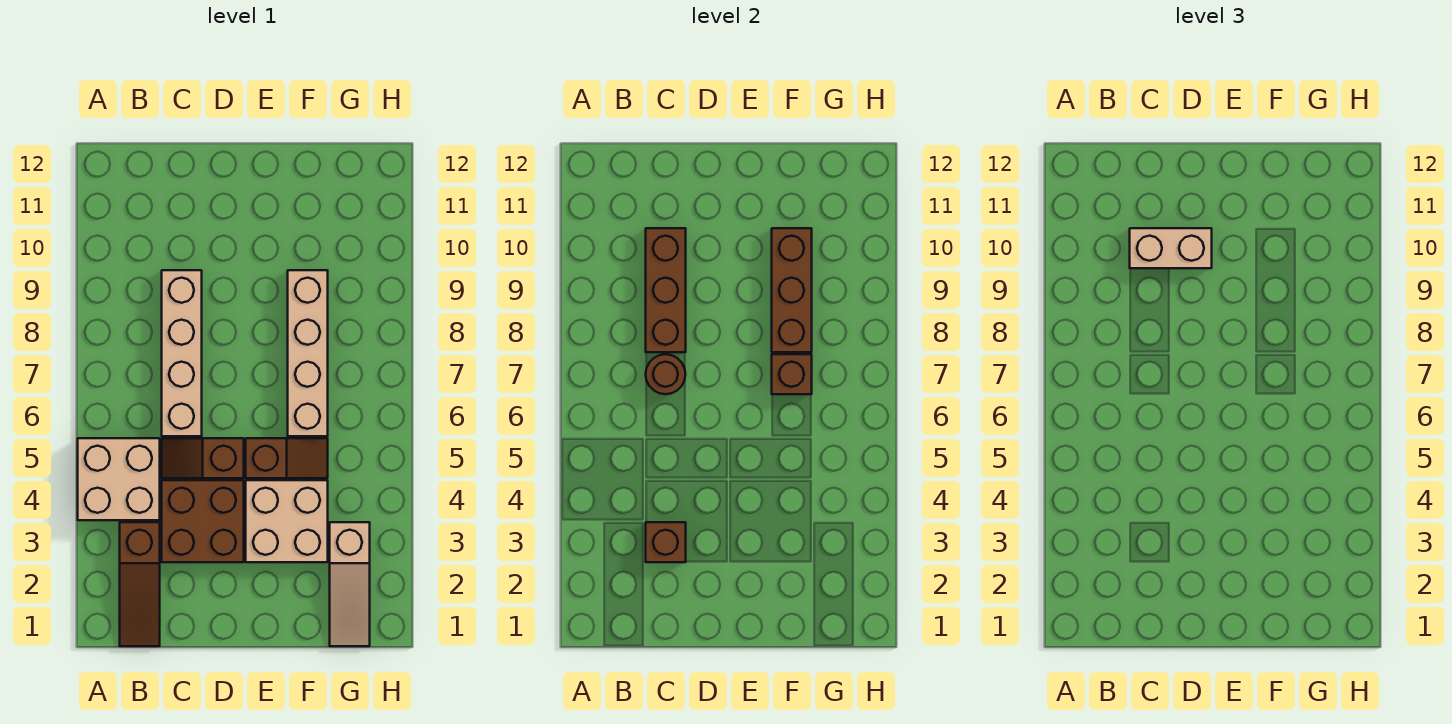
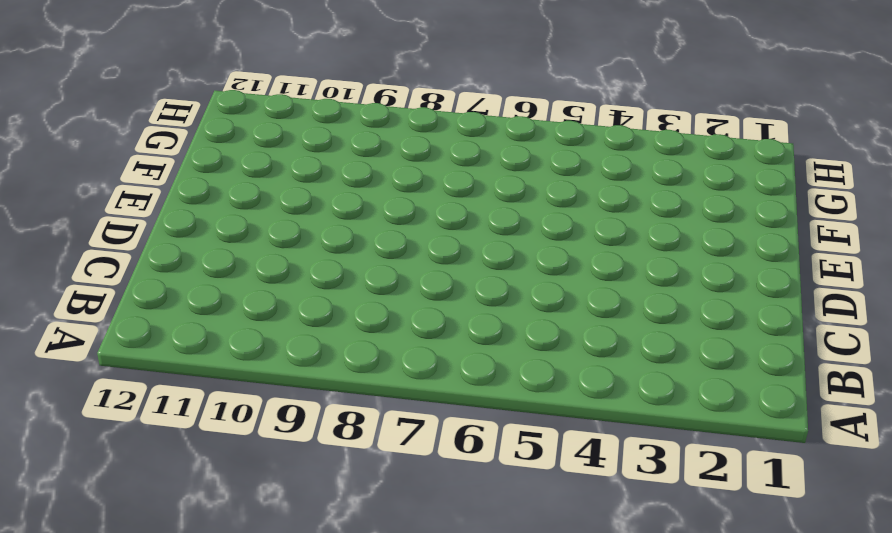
none -> tan 2x2 brick [78,438,160,520]
none -> brown 1x3 slope [120,522,160,646]
none -> brown 2x2 brick [162,480,244,562]

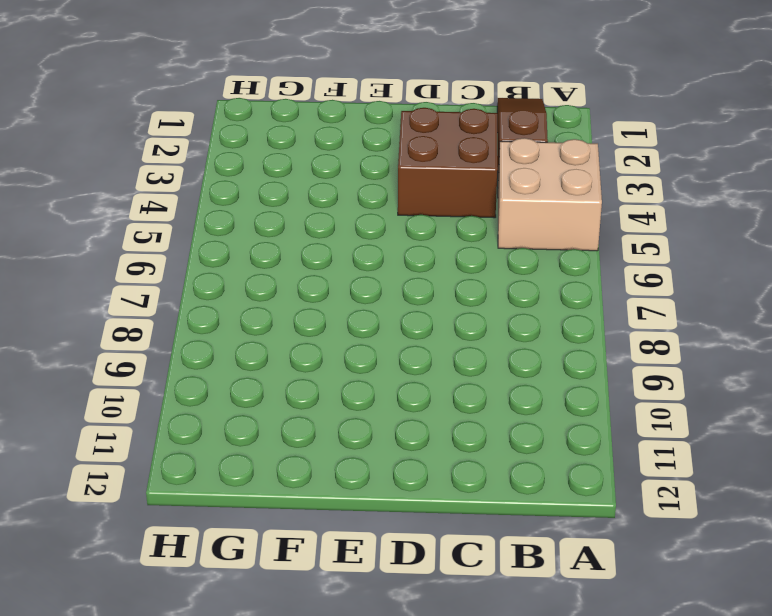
none -> brown 1x2 slope [162,438,244,478]
none -> tan 1x4 brick [162,270,202,436]
none -> tan 2x2 brick [246,480,328,562]

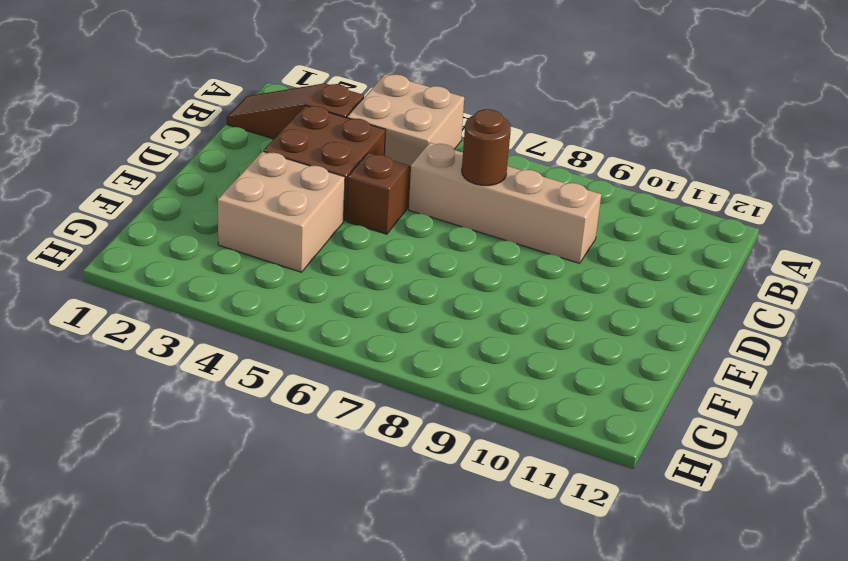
none -> brown 1x2 slope [246,438,328,478]
none -> tan 1x4 brick [288,270,328,436]
none -> tan 1x3 slope [330,522,370,646]

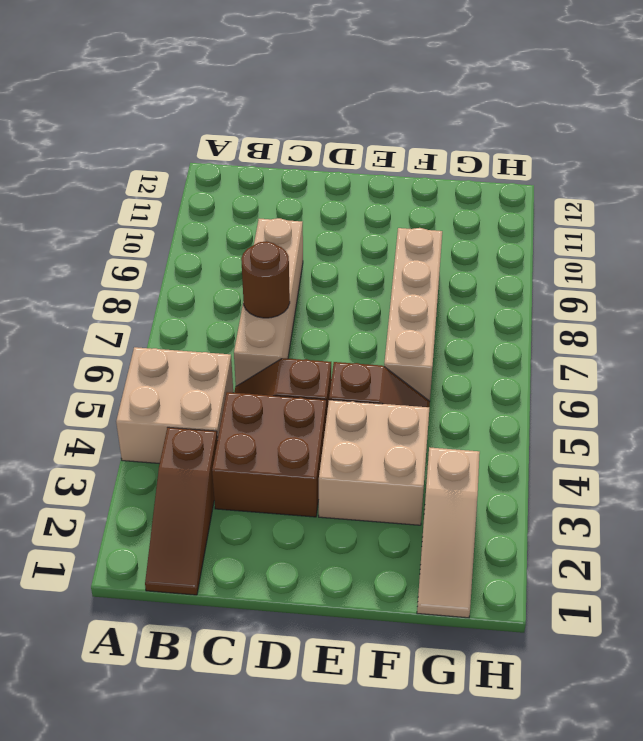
none -> brown 1x1 brick [646,522,686,562]
none -> brown 1x3 brick [646,228,686,352]
none -> brown 1x1 brick [772,354,812,394]

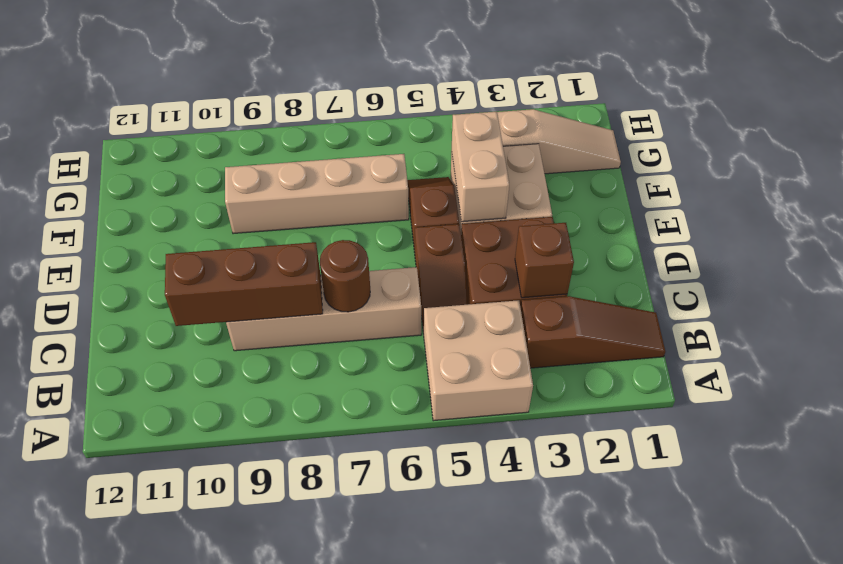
tan 1x2 brick [452,112,509,222] -> tan 1x2 brick moved to [1130,228,1212,268]
none -> brown 1x1 brick [772,354,812,394]
none -> brown 1x3 brick [772,228,812,352]

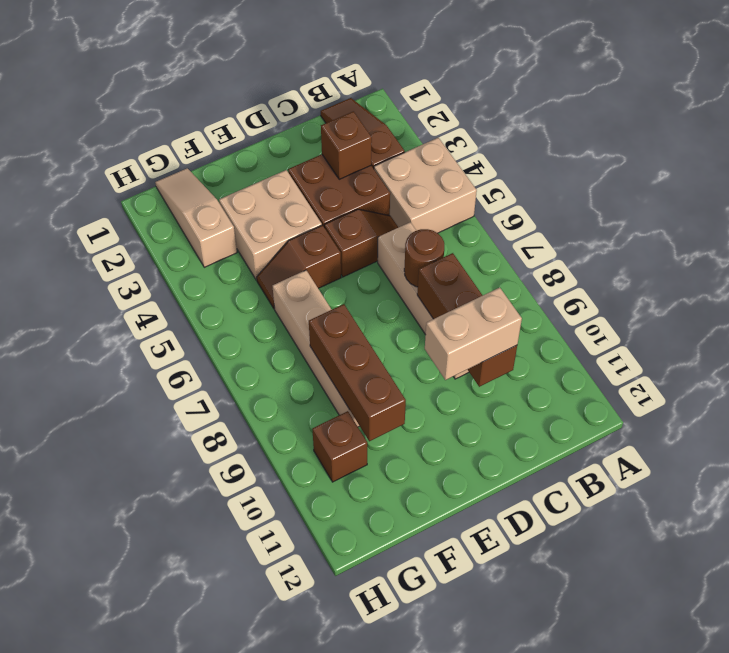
brown 1x1 brick [312,411,367,482] -> brown 1x1 brick moved to [772,354,812,394]

